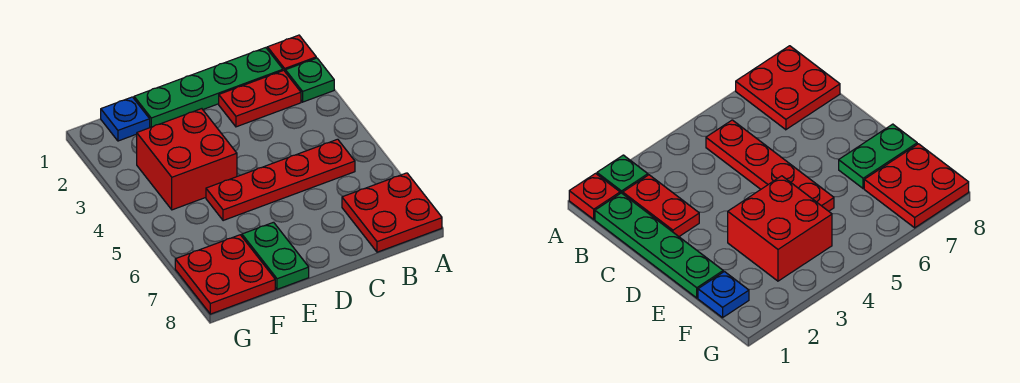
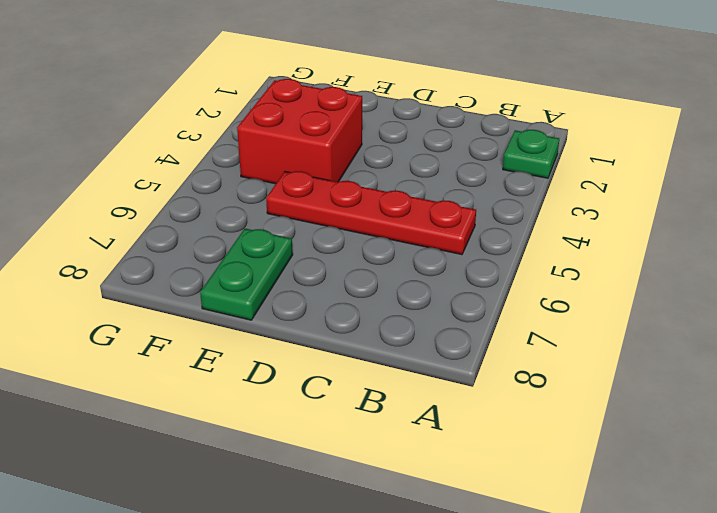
none -> red 1x1 plate [267,35,316,71]
none -> red 2x2 plate [342,173,442,252]

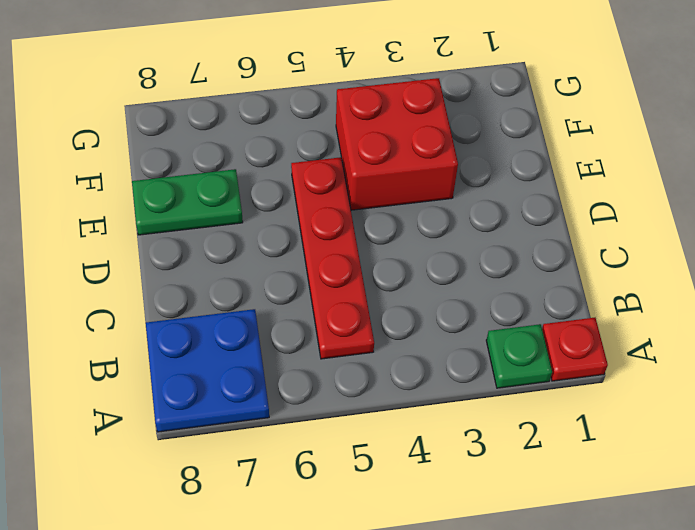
blue 2x2 plate [146,309,269,432] -> red 2x2 plate [342,173,442,252]
none -> green 1x4 plate [134,48,283,128]
none -> red 1x2 plate [219,70,301,127]

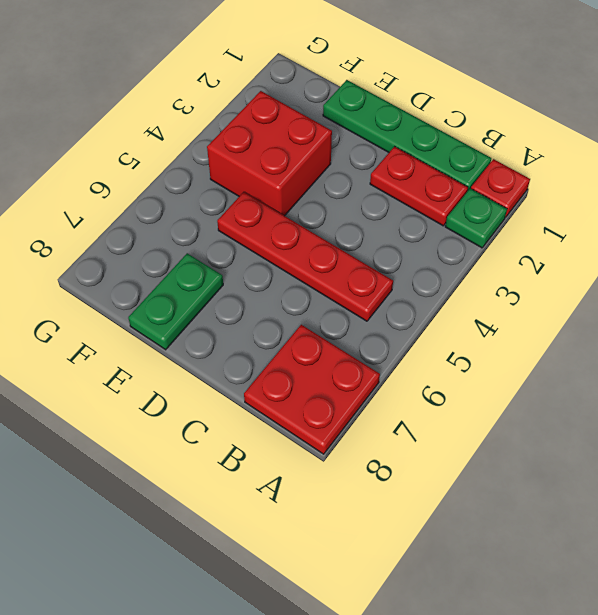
none -> blue 1x1 plate [101,97,150,141]
none -> red 2x2 plate [175,235,275,314]

